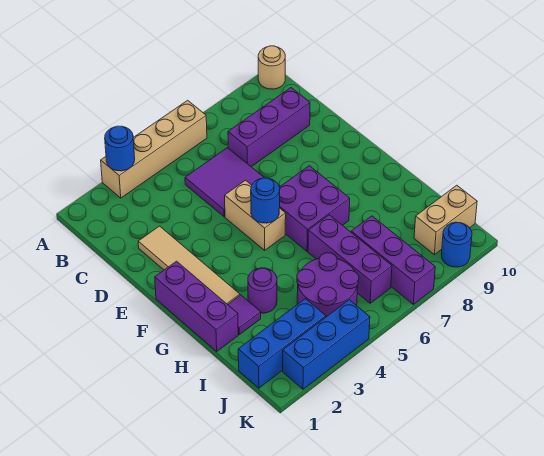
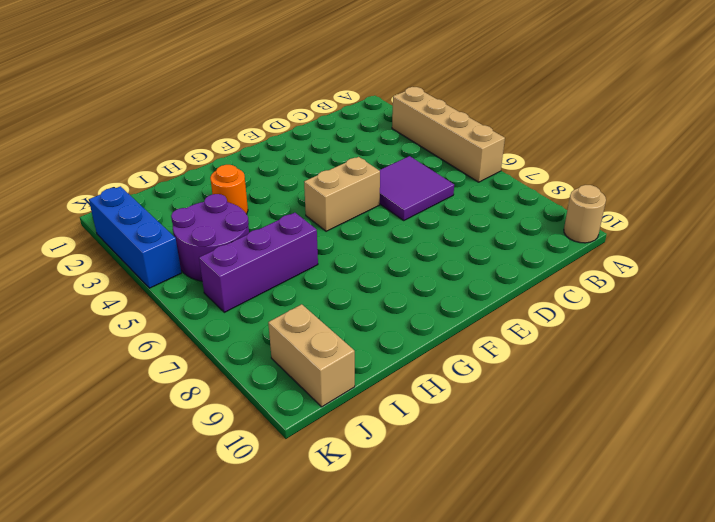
orange 1x1 round brick [210,165,248,214] -> purple 1x1 round brick [248,268,277,313]
none -> purple 1x3 brick [228,88,310,167]
none -> tan 1x4 tile [138,226,240,305]
none -> purple 1x3 brick [155,261,238,351]

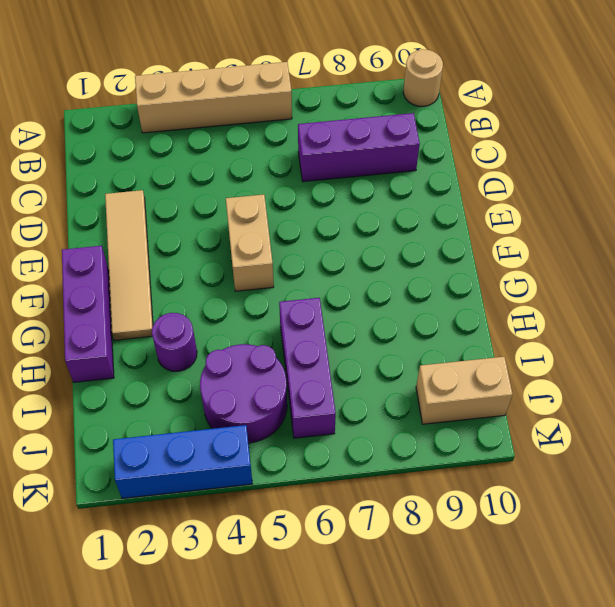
none -> purple 2x2 tile [185,148,264,217]
none -> purple 2x2 brick [279,166,350,251]
none -> purple 1x1 tile [228,295,261,335]

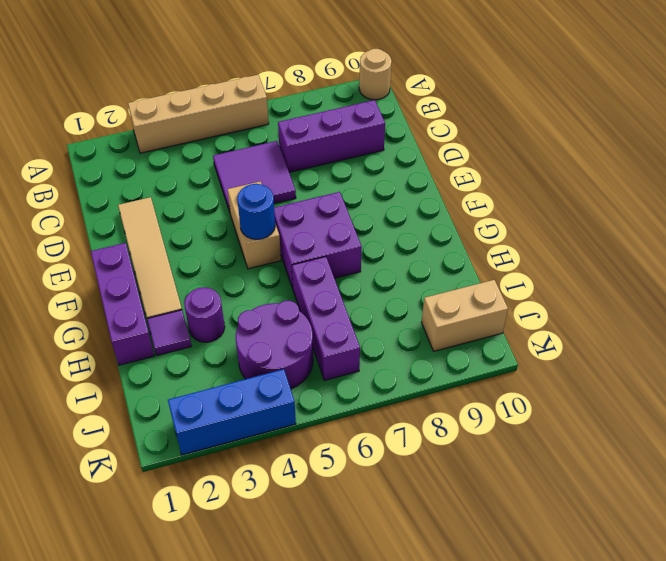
none -> purple 1x3 brick [351,216,435,304]
none -> blue 1x3 brick [238,299,326,388]
none -> blue 1x1 round brick [441,222,472,267]

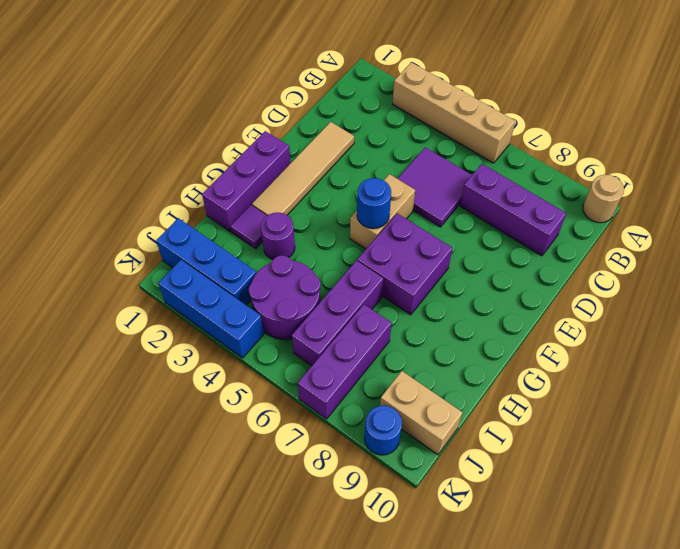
none -> blue 1x1 round brick [105,126,135,171]

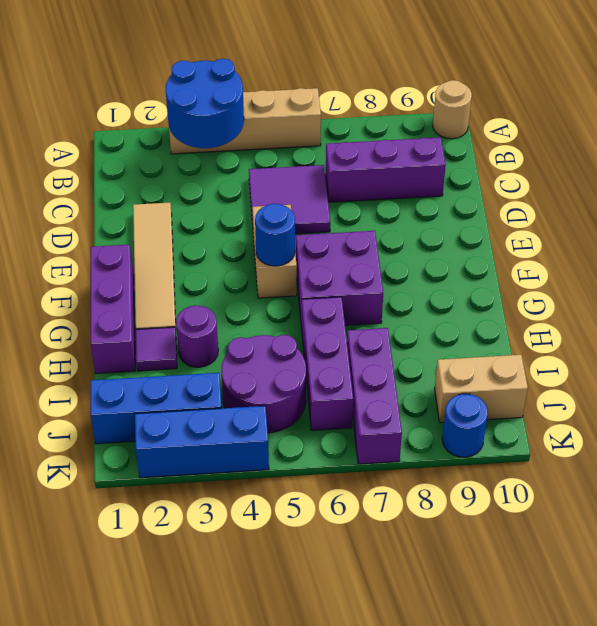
blue 2x2 round brick [166,59,244,148] -> blue 1x1 round brick [105,126,135,171]

